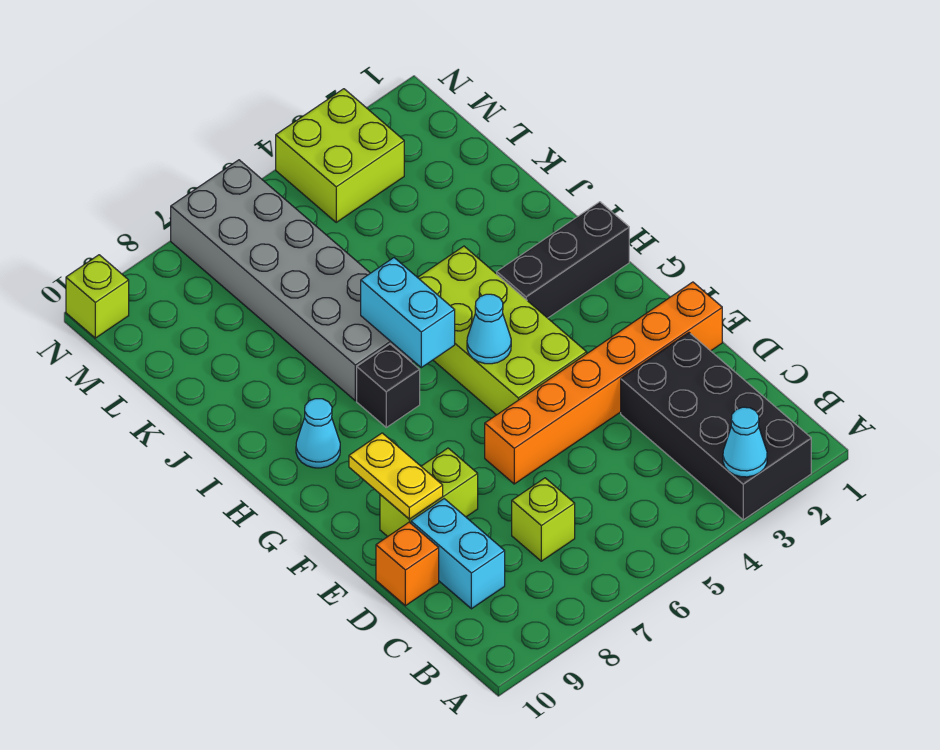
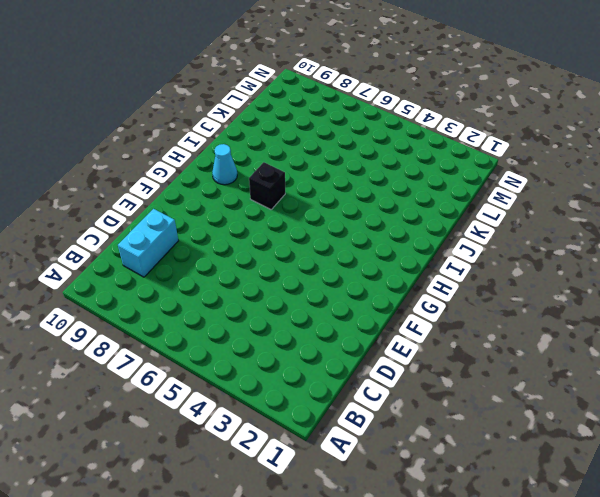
none -> black 2x4 brick [621,333,811,520]
none -> lime 1x1 brick [512,478,575,561]
none -> orange 1x1 brick [376,522,439,606]

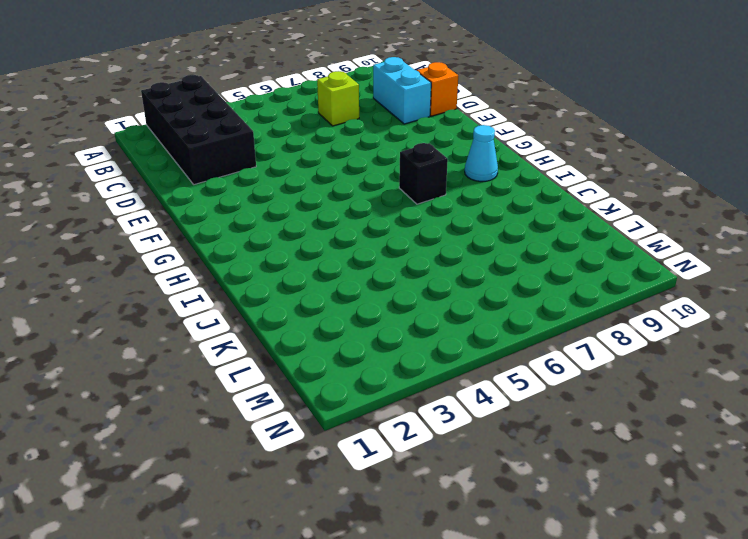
none -> orange 1x6 brick [485,282,722,484]
none -> lime 1x2 brick [380,448,478,537]
none -> lime 2x4 brick [418,246,587,415]

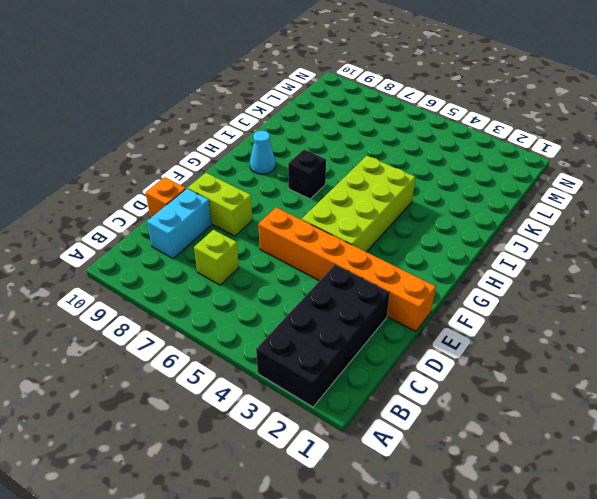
none -> black 1x3 brick [497,202,629,318]
none -> grey 2x6 brick [171,160,413,401]
none -> lime 2x2 brick [276,89,404,222]

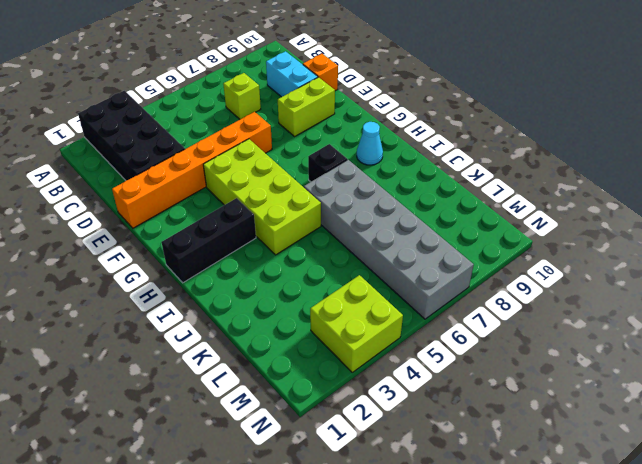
none -> lime 1x1 brick [66,255,129,338]
none -> cyan 1x1 cone [723,407,767,477]
none -> yellow 1x2 plate [349,433,443,519]

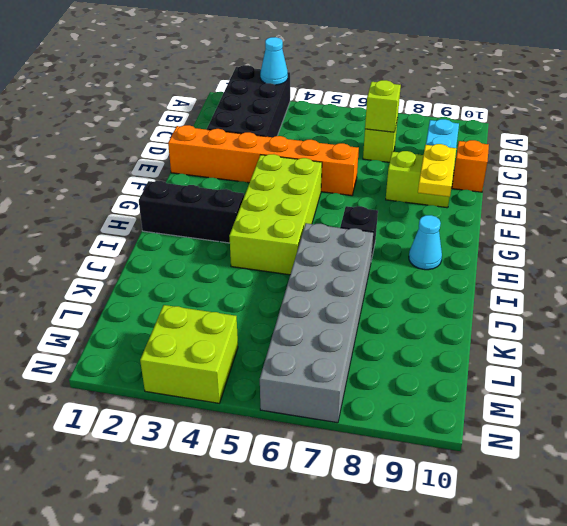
lime 1x1 brick [365,80,401,132] -> lime 1x1 brick moved to [66,255,129,338]
none -> cyan 1x1 cone [467,294,511,364]
none -> cyan 1x2 brick [361,258,455,368]

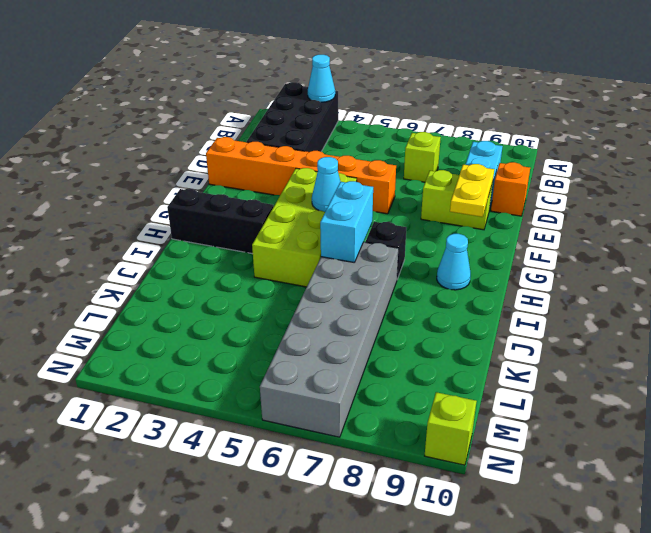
none -> lime 2x2 brick [276,89,404,222]

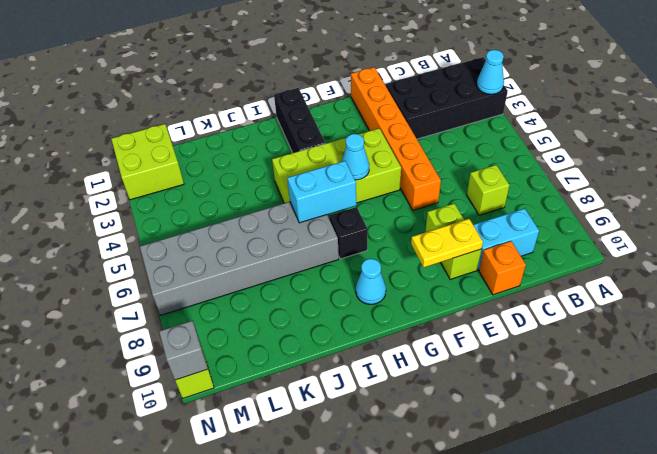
lime 2x2 brick [112,124,184,200] -> lime 2x2 brick moved to [276,89,404,222]
grey 1x1 brick [159,321,208,380] -> none

